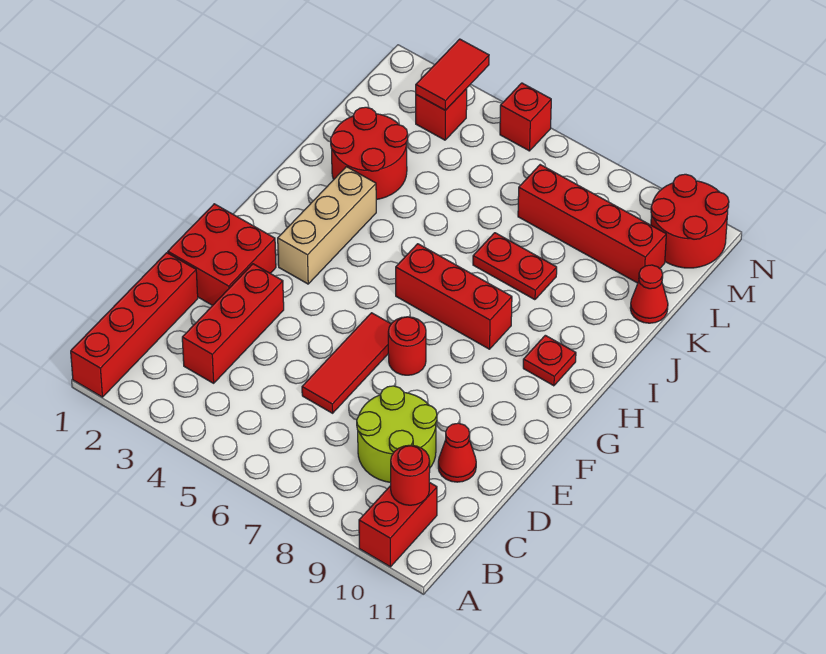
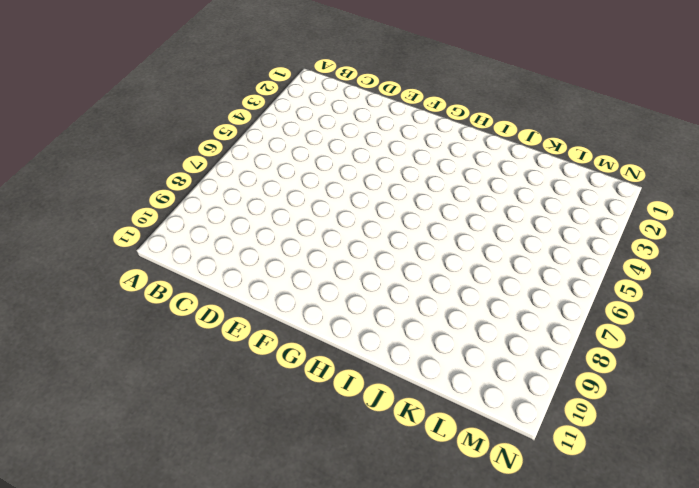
none -> red 1x4 brick [71,253,198,397]
none -> red 1x2 brick [359,482,437,567]
none -> red 1x3 brick [182,264,284,383]

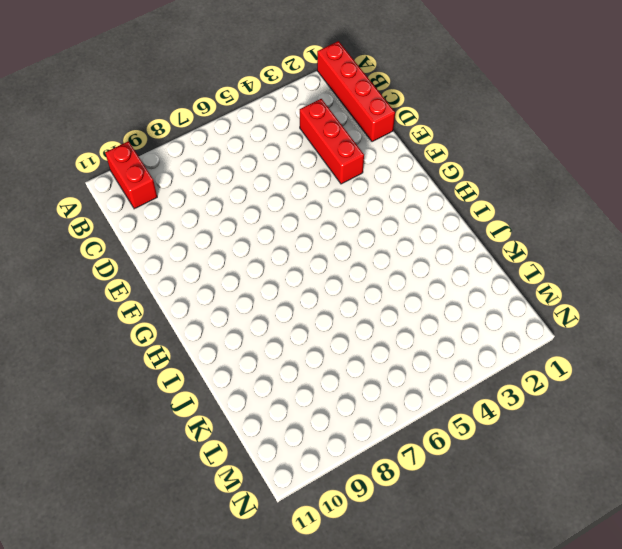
none -> lime 2x2 round brick [357,386,437,482]
none -> red 1x3 tile [302,313,391,413]
none -> red 1x1 cone [438,423,476,482]

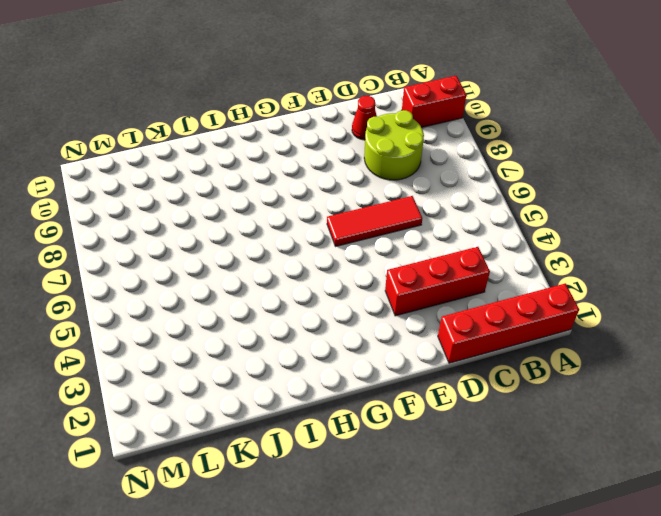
none -> red 2x2 brick [168,204,276,305]
none -> red 1x1 round brick [388,317,426,375]
none -> tan 1x3 brick [278,167,376,284]

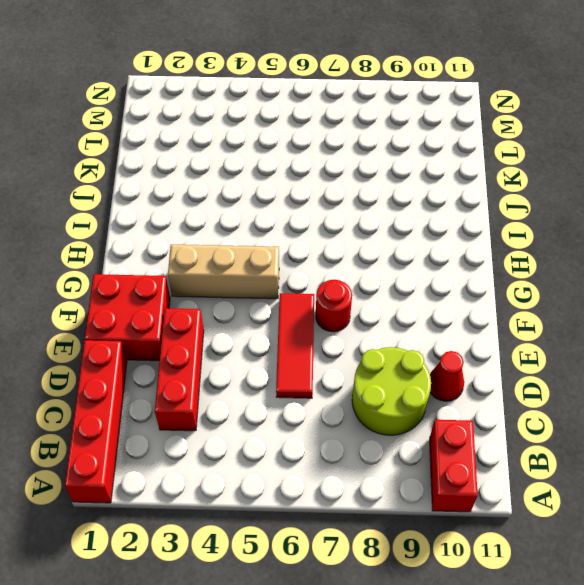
tan 1x3 brick [168,245,279,299] -> tan 1x3 brick turned to [278,167,376,284]
none -> red 1x3 brick [396,244,512,349]
none -> red 1x1 plate [523,335,576,386]
none -> red 2x2 round brick [331,107,408,200]

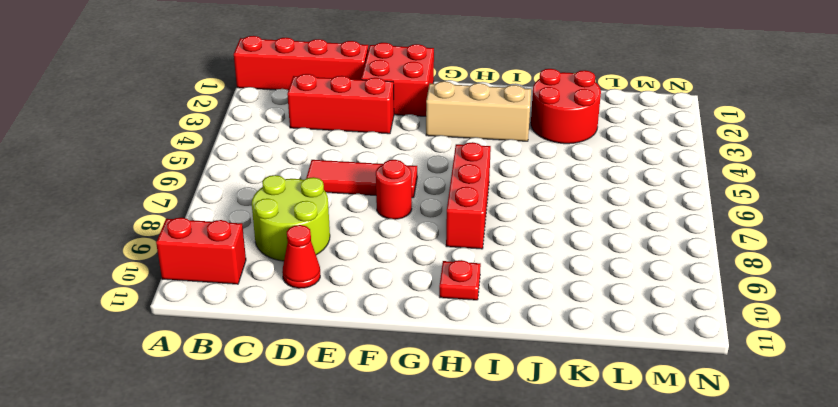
none -> red 1x2 plate [473,233,557,300]
none -> red 1x1 cone [630,265,668,323]
none -> red 1x4 brick [518,165,666,283]

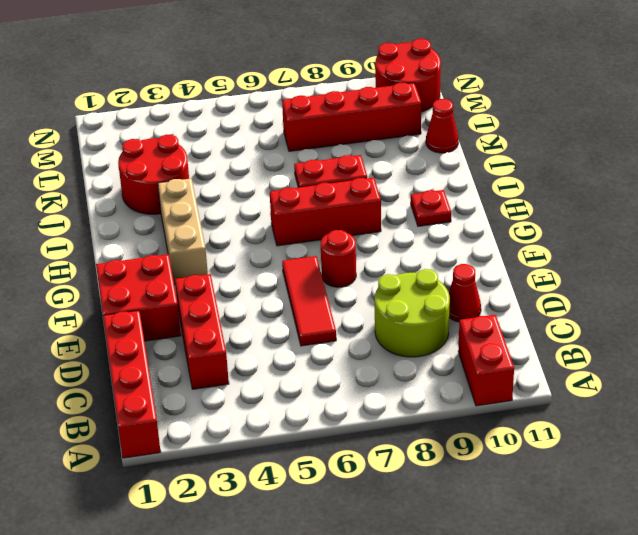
none -> red 1x1 brick [416,89,467,140]
none -> red 1x1 brick [500,83,551,151]
none -> red 1x1 round brick [391,445,430,505]

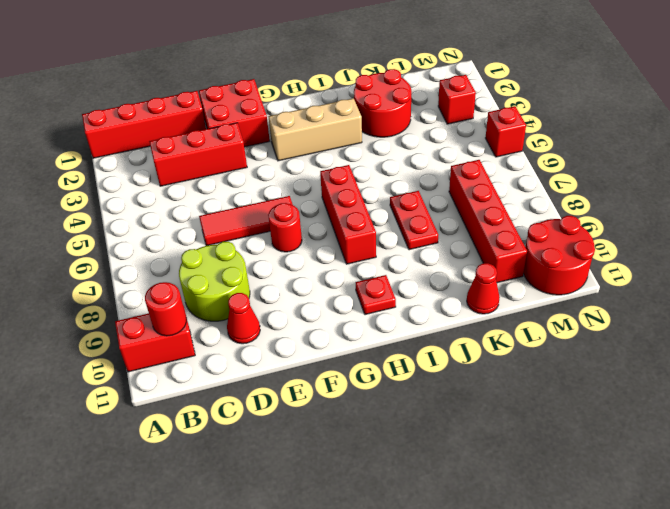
none -> red 1x2 tile [416,39,489,110]

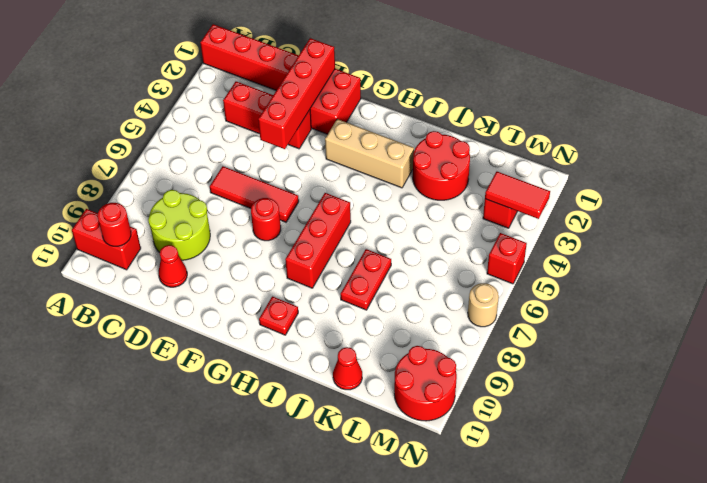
red 1x4 brick [258,38,335,149] -> red 1x4 brick moved to [518,165,666,283]
tan 1x1 round brick [468,283,499,327] -> none

